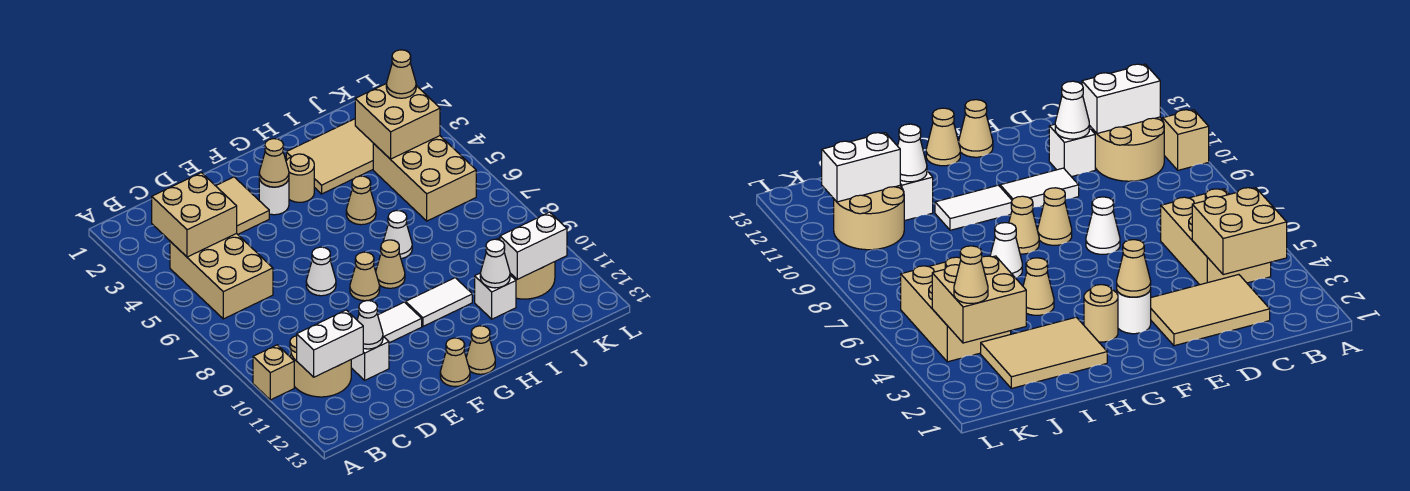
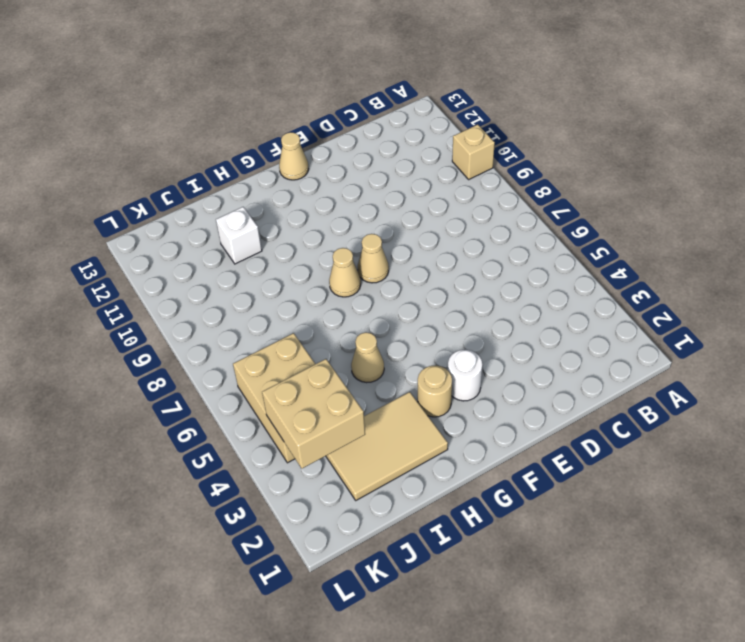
none -> tan 2x3 brick [170,233,273,319]
none -> tan 2x2 round brick [290,336,351,397]
none -> tan 2x3 tile [216,177,269,234]

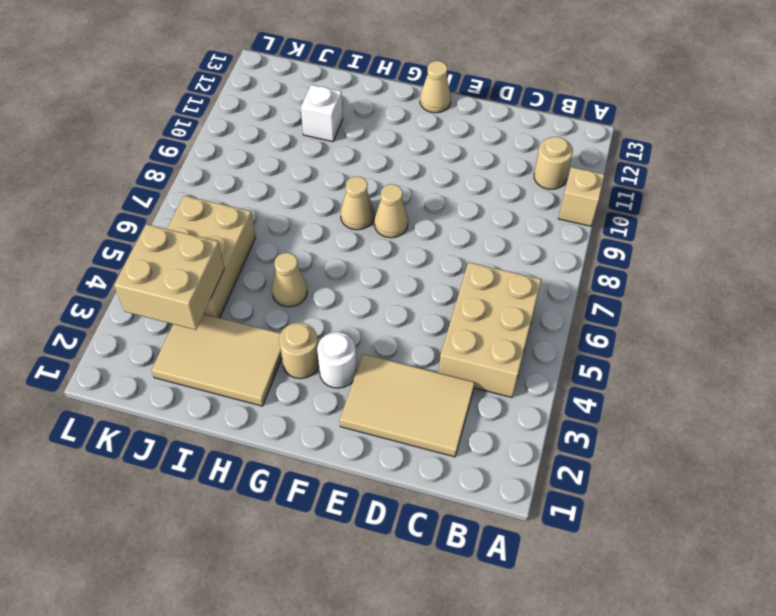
tan 1x1 round brick [534,137,573,189] -> tan 2x2 round brick [290,336,351,397]
none -> white 1x1 brick [351,337,389,380]
none -> white 1x1 cone [306,247,336,296]
none -> white 1x2 tile [378,302,422,343]

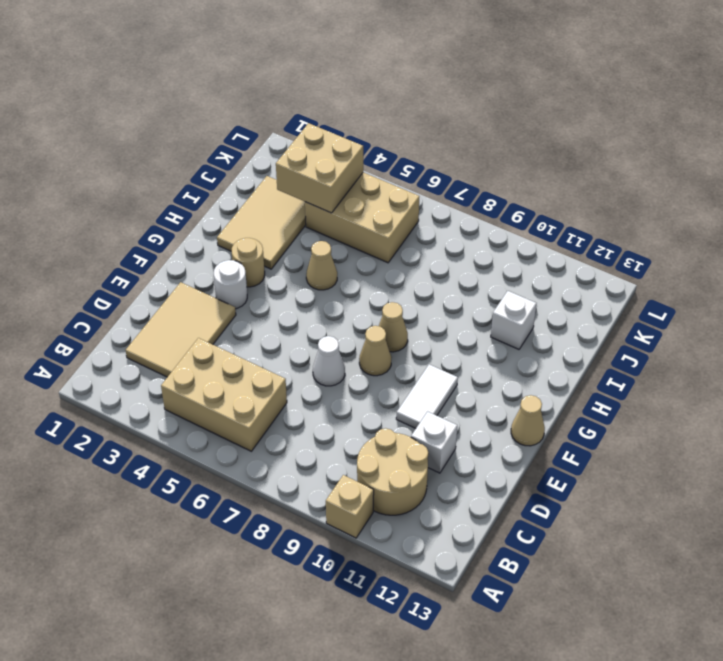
none -> white 1x2 tile [406,278,472,326]
none -> tan 1x1 cone [466,326,495,374]
none -> white 1x1 cone [383,210,412,259]

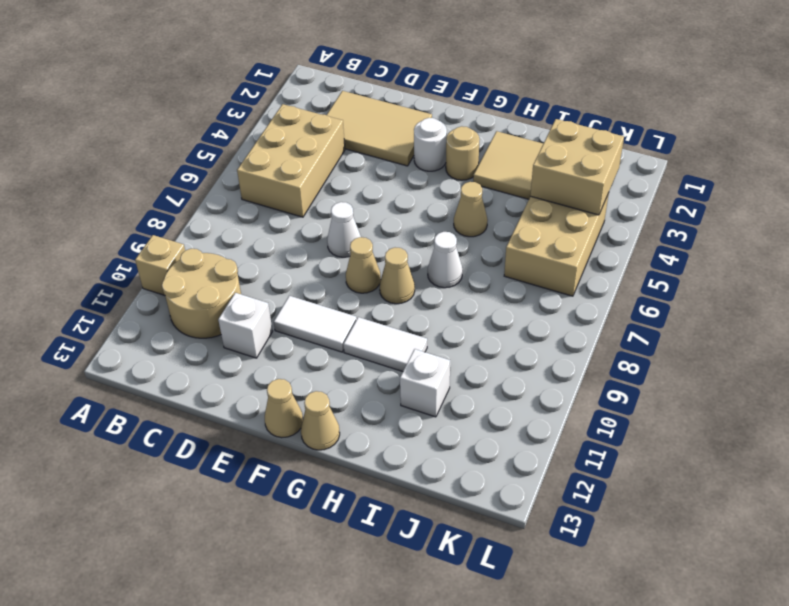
none -> tan 2x2 round brick [496,238,555,299]
none -> tan 2x2 brick [152,173,237,257]
none -> white 1x2 brick [297,310,363,377]

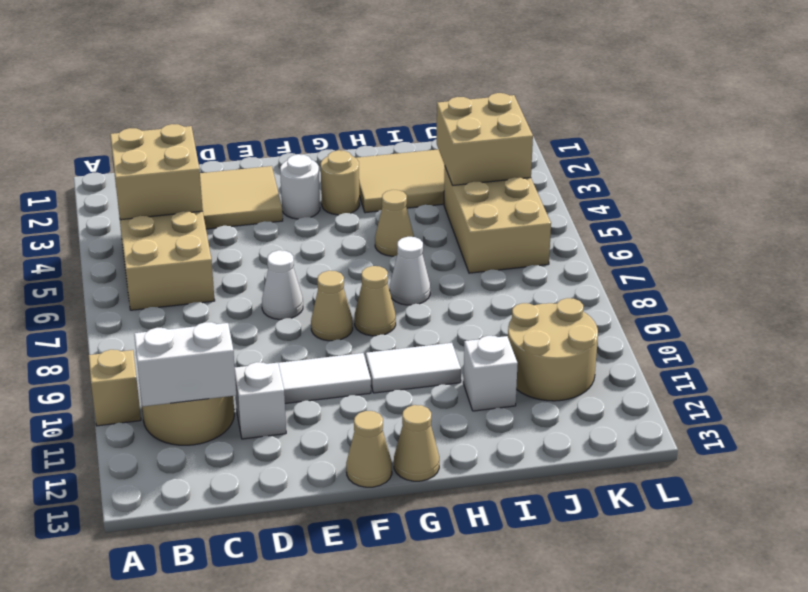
none -> white 1x1 cone [357,301,383,349]
none -> tan 1x1 cone [259,139,289,187]
none -> white 1x1 cone [480,239,510,288]

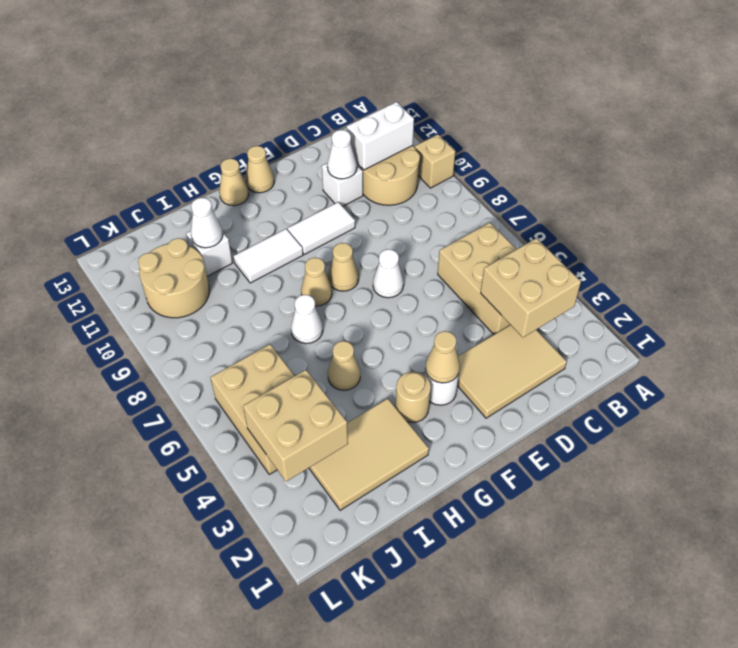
none -> white 1x2 brick [500,212,567,279]
none -> tan 1x1 cone [386,50,416,98]

